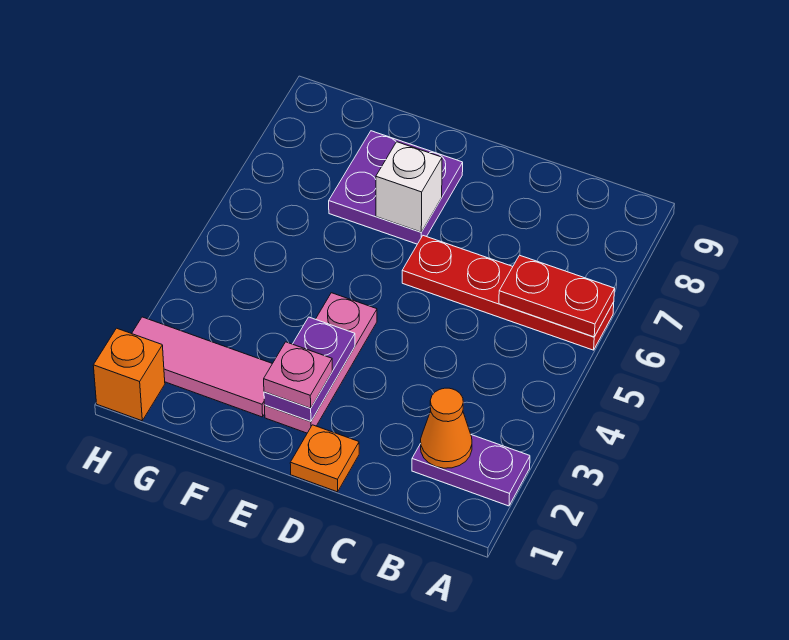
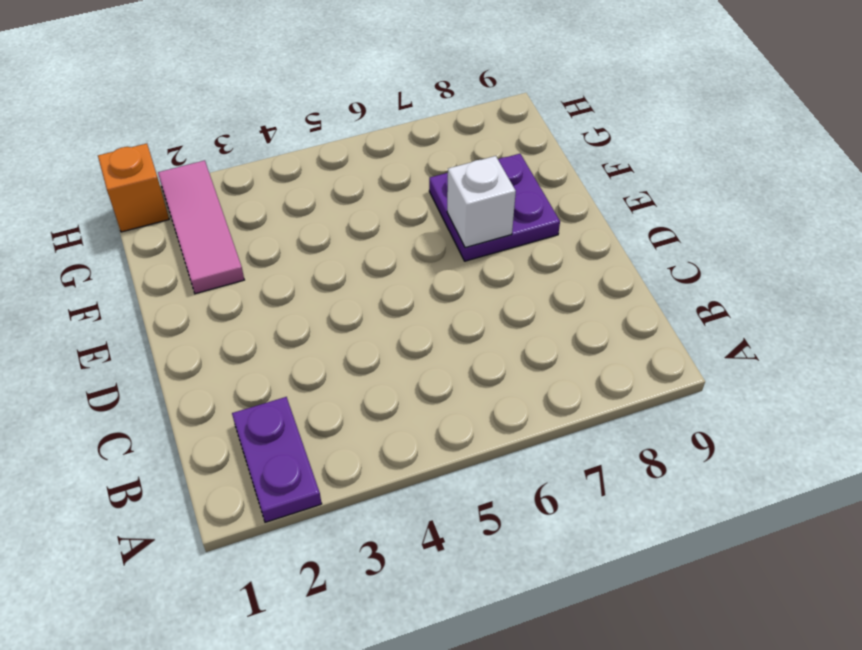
none -> red 1x4 plate [402,236,614,350]
none -> orange 1x1 plate [290,425,359,492]
none -> pink 1x3 plate [265,293,377,433]

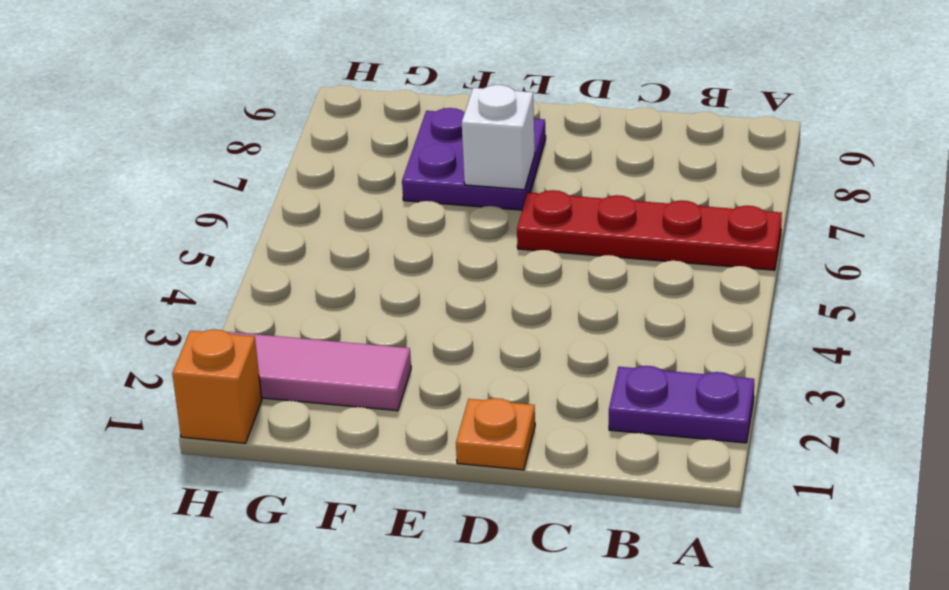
none -> pink 1x3 plate [265,293,377,433]
none -> red 1x2 plate [499,255,615,337]
none -> orange 1x1 cone [421,388,472,468]

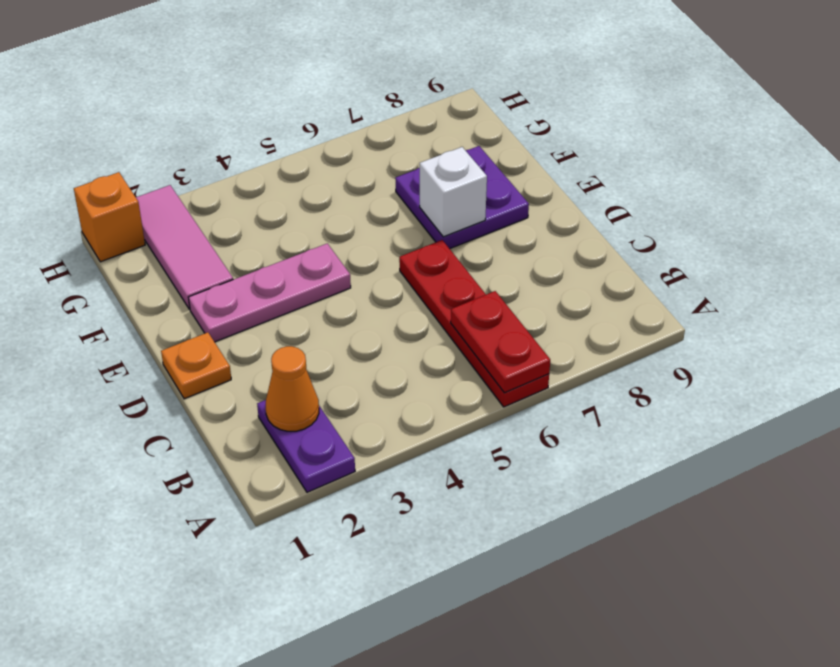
none -> purple 1x2 plate [264,317,355,421]
none -> pink 1x1 plate [264,342,332,408]

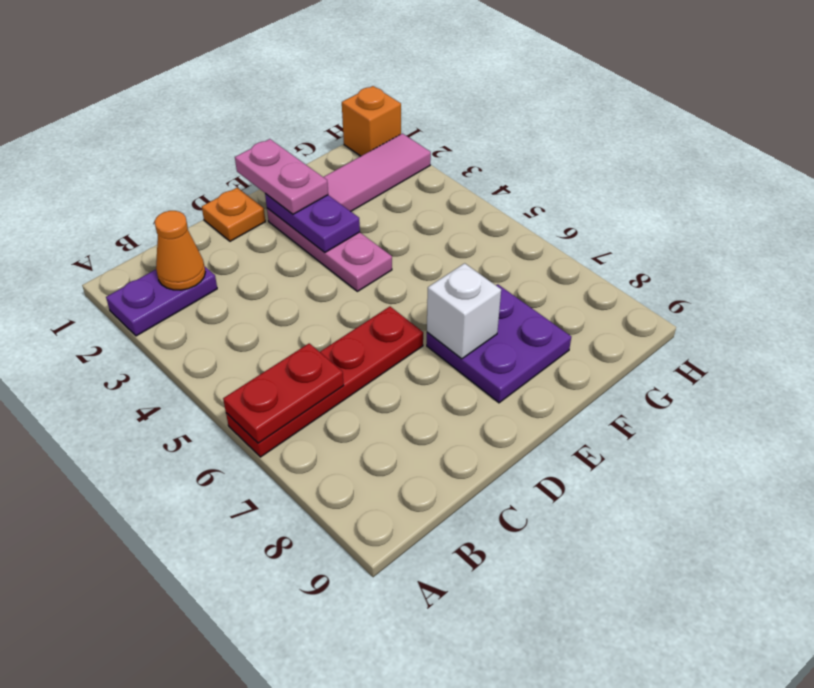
pink 1x2 plate [235,139,328,214] -> pink 1x1 plate [264,342,332,408]

